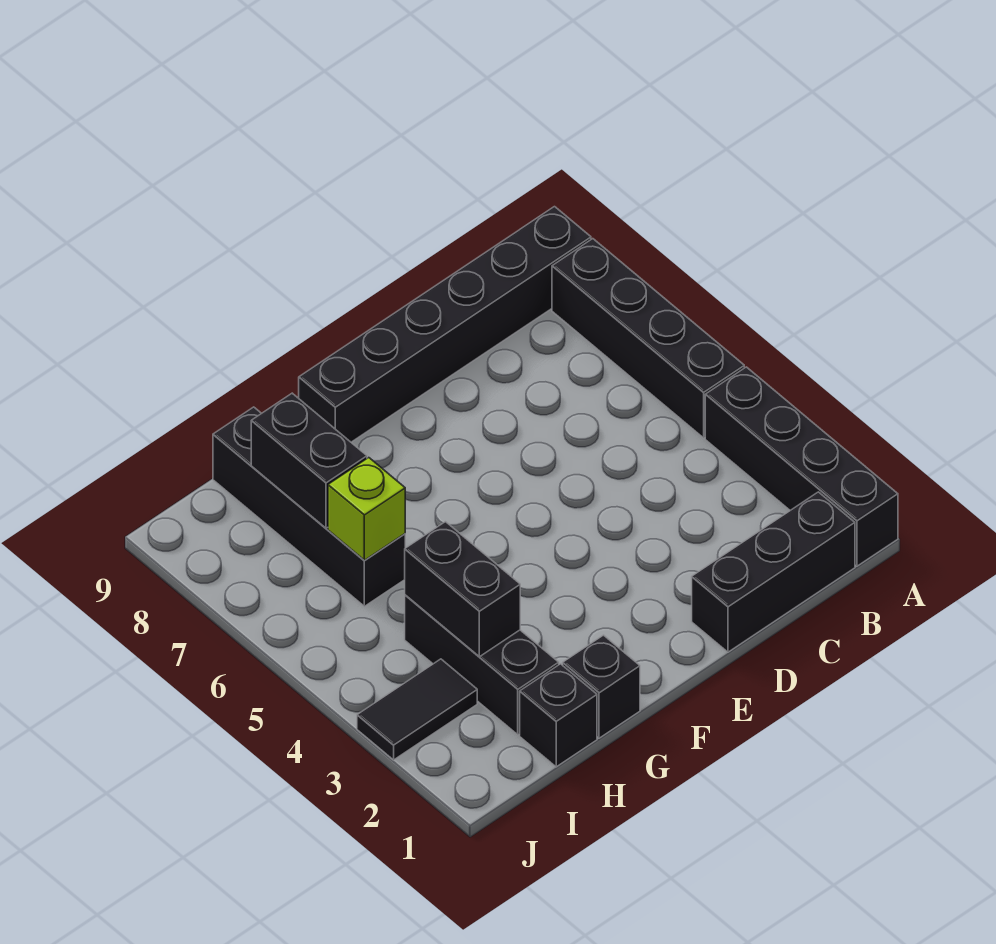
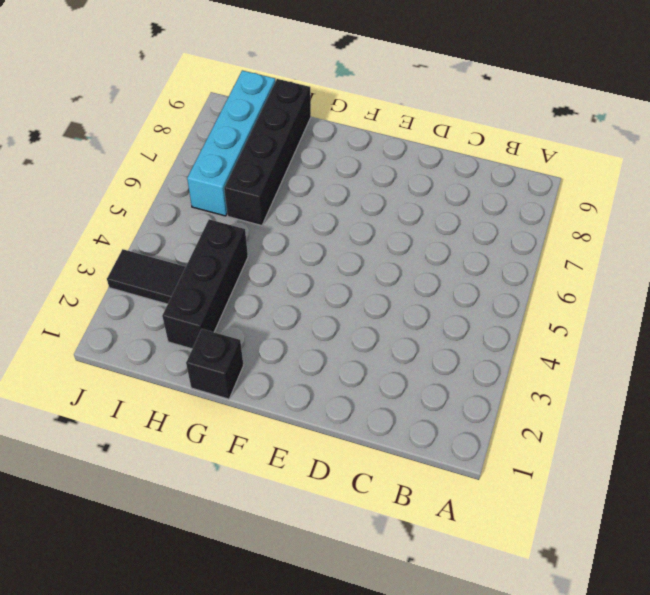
cyan 1x4 brick [187,70,275,216] -> none
none -> black 1x4 brick [705,367,898,566]
none -> black 1x4 brick [552,239,744,438]
none -> black 1x6 brick [299,207,591,442]

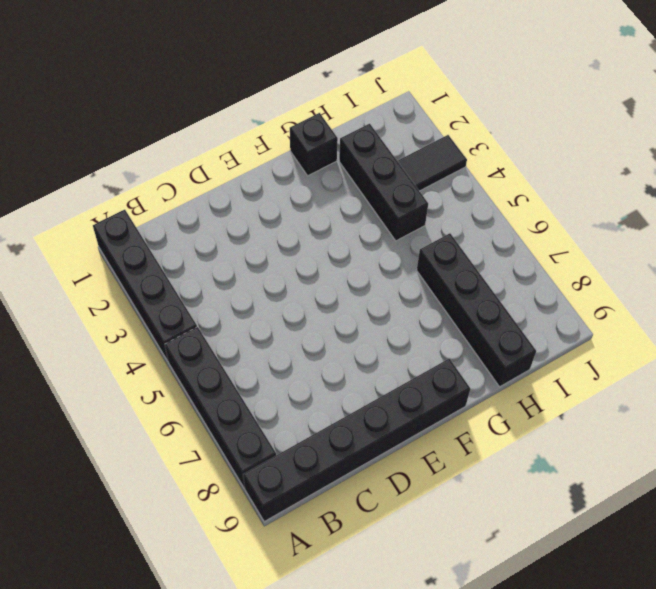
none -> black 1x3 brick [692,492,855,652]
none -> black 1x1 brick [520,664,597,767]
none -> black 1x2 brick [405,522,520,657]

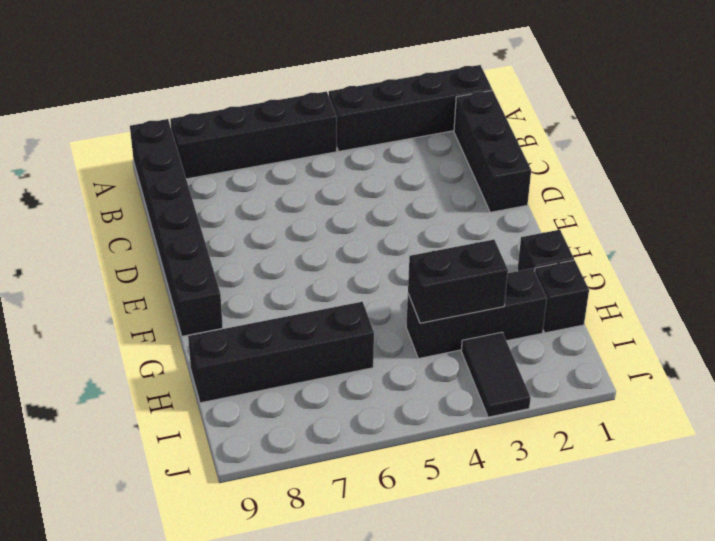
none -> lime 1x1 brick [328,458,405,560]
none -> black 1x2 brick [251,393,367,528]

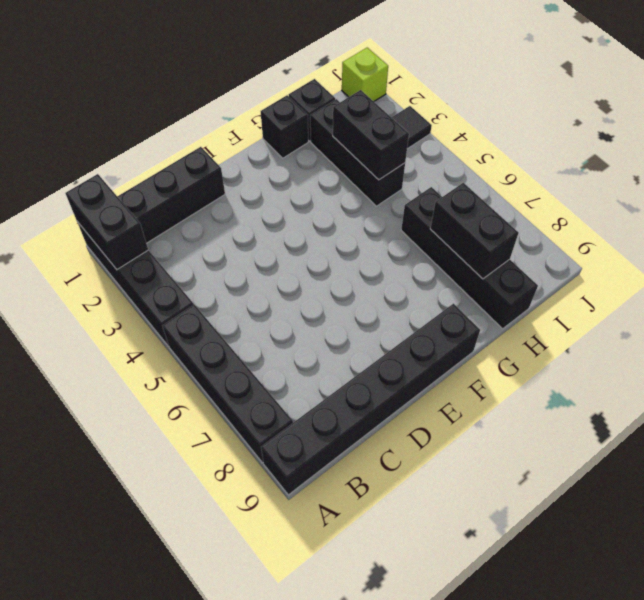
black 1x2 brick [66,174,148,270] -> none
lime 1x1 brick [342,48,388,101] -> lime 1x1 brick moved to [328,458,405,560]

